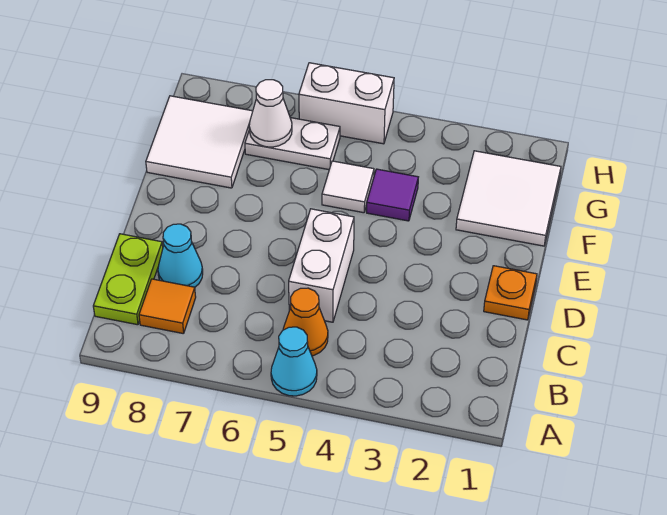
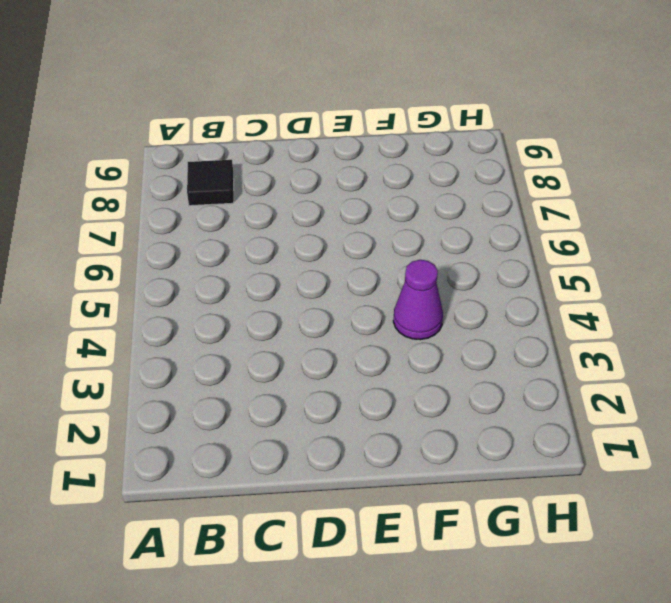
black 1x1 tile [187,160,234,206] -> orange 1x1 tile [139,279,196,334]
purple 1x1 cone [393,260,443,340] -> purple 1x1 tile [367,169,418,221]
none -> cyan 1x1 cone [271,327,317,396]
none -> orange 1x1 cone [283,288,328,356]
none -> lime 1x2 plate [93,234,163,325]

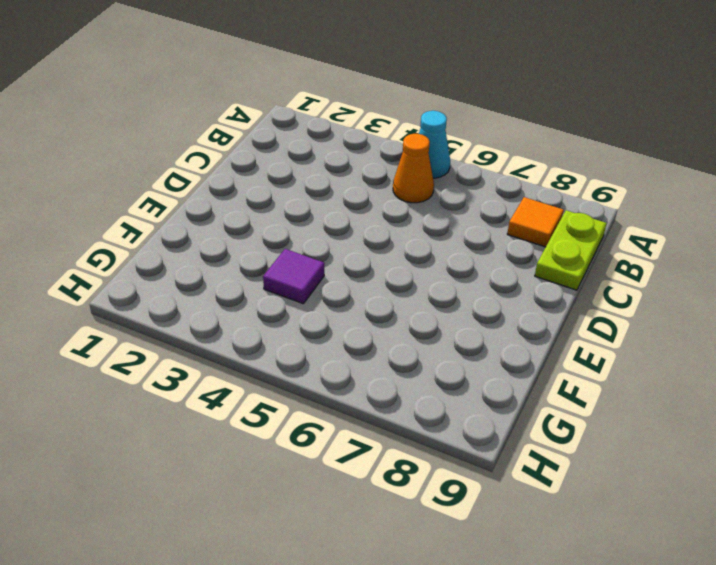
none -> white 1x2 brick [289,209,354,322]
none -> cyan 1x1 cone [158,224,203,287]
none -> orange 1x1 plate [484,266,537,320]

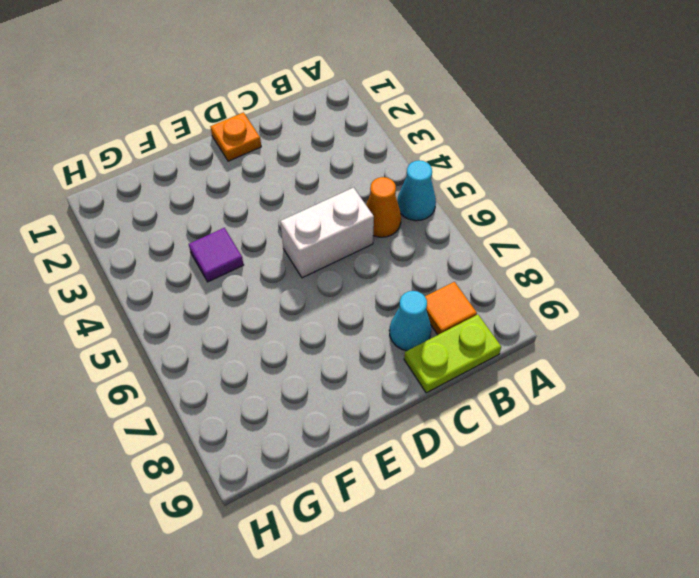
none -> white 2x2 tile [456,151,561,246]
none -> white 1x1 tile [322,161,374,213]
none -> white 2x2 tile [146,96,253,188]

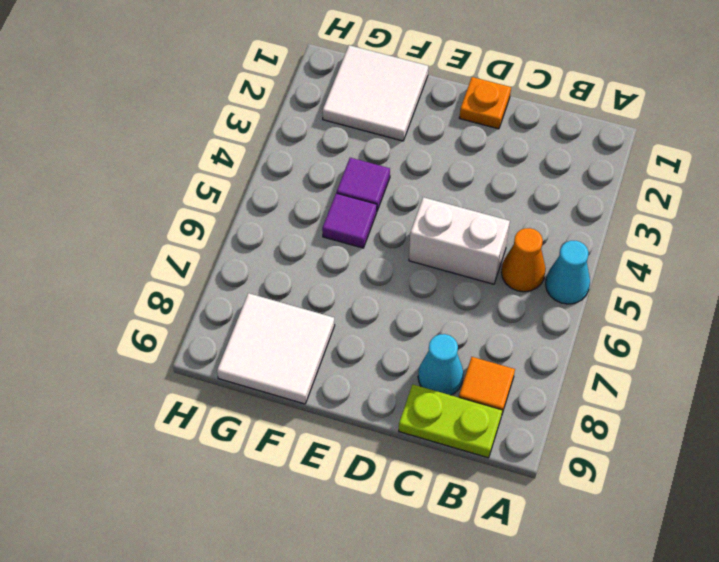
purple 1x1 tile [322,193,377,248] -> white 1x1 tile [322,161,374,213]
none -> white 1x2 plate [245,118,340,170]
none -> white 1x2 brick [299,63,394,144]
none -> white 1x1 cone [249,80,292,147]

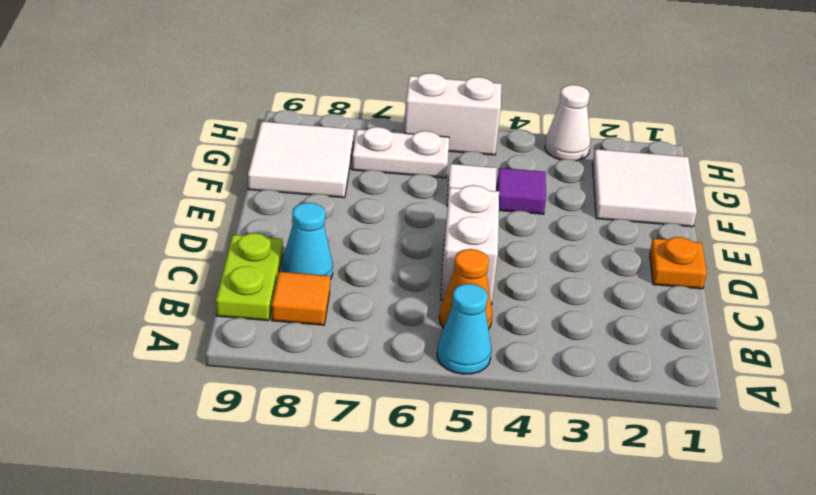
white 1x1 cone [545,85,591,161] -> white 1x1 cone moved to [249,80,292,147]

